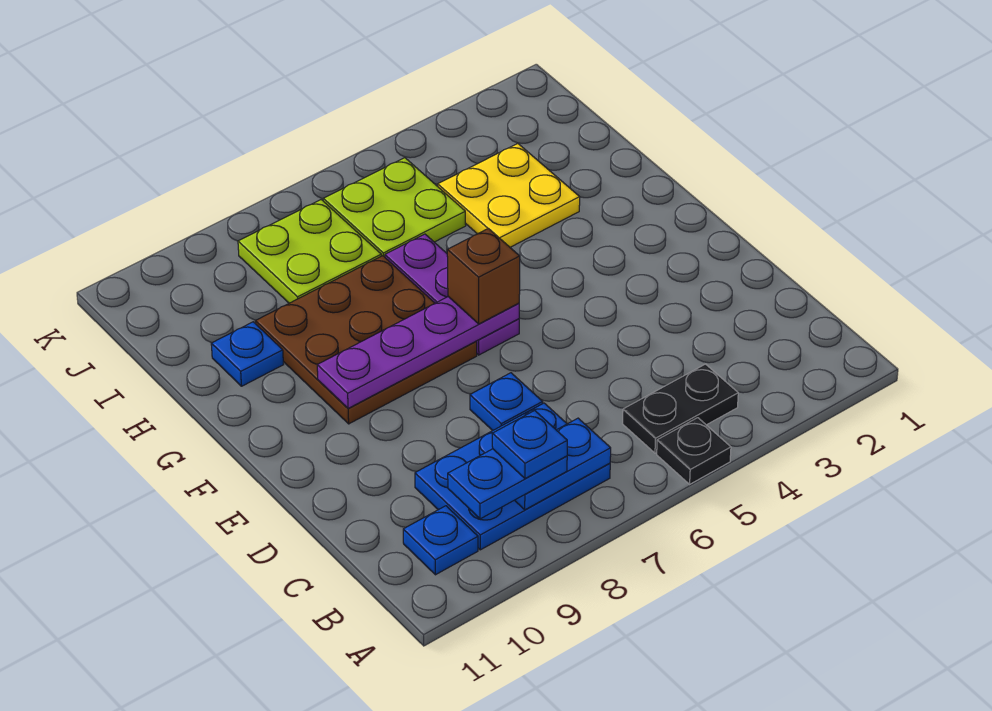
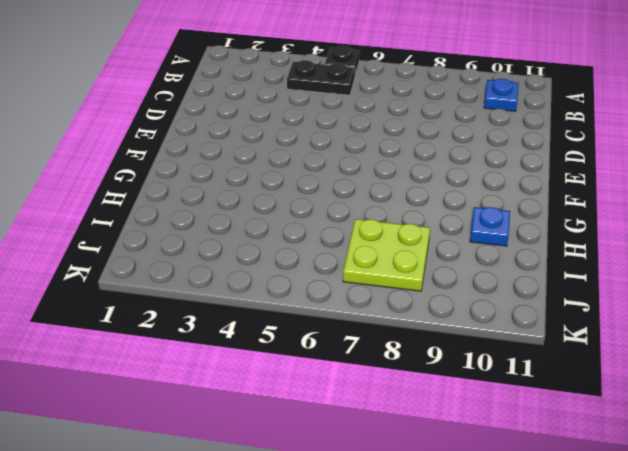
none -> blue 2x3 plate [415,403,610,550]
none -> blue 1x1 plate [470,373,543,431]
none -> purple 1x3 plate [385,234,519,355]

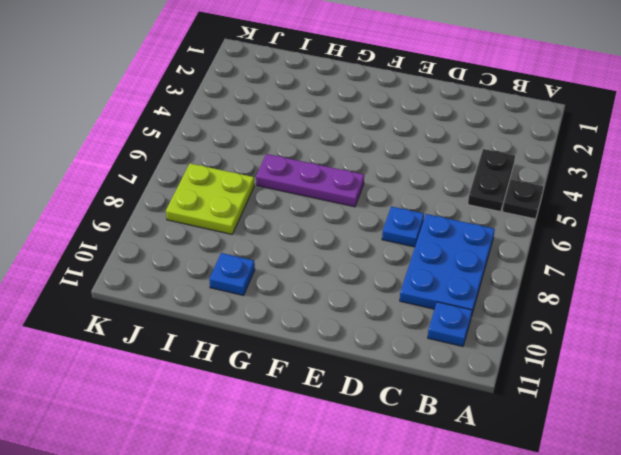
none -> brown 3x3 plate [255,256,477,424]
none -> yellow 2x2 plate [438,143,580,247]
none -> lime 2x2 plate [323,158,466,257]

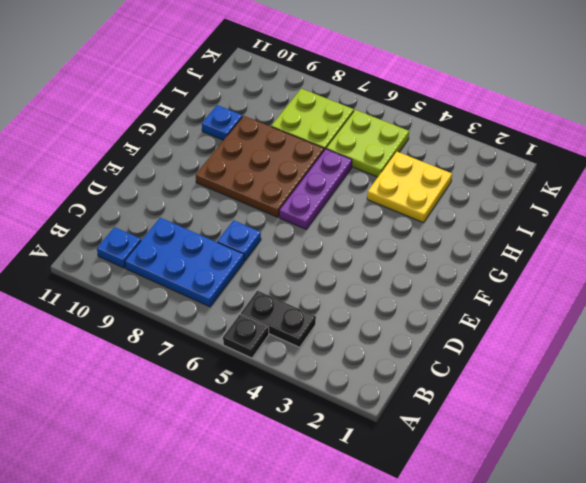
none -> blue 1x2 plate [515,418,611,510]
none -> purple 1x4 plate [317,297,519,408]
none -> blue 1x2 plate [448,449,567,519]

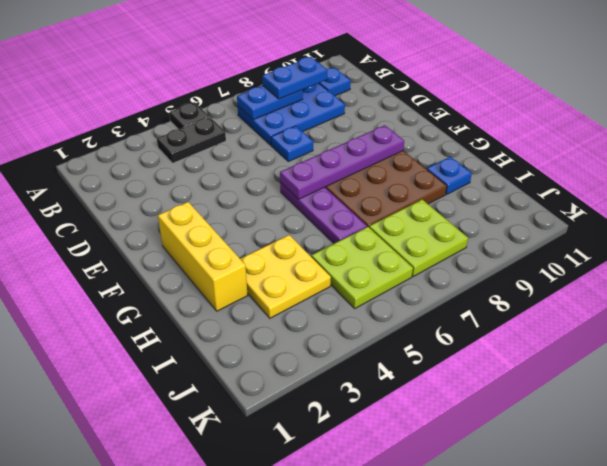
yellow 1x3 brick [158,202,248,311] -> none
none -> brown 1x1 brick [447,228,520,324]
none -> blue 1x1 plate [492,410,567,479]

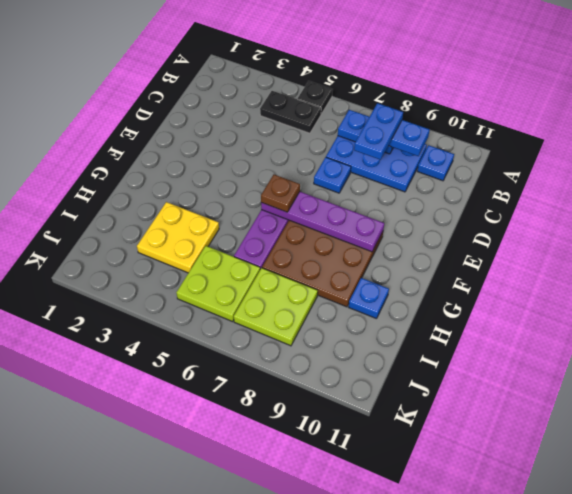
blue 1x2 plate [354,103,403,160] -> blue 1x1 plate [492,410,567,479]
brown 1x1 plate [261,175,300,212] -> brown 1x1 brick [447,228,520,324]

